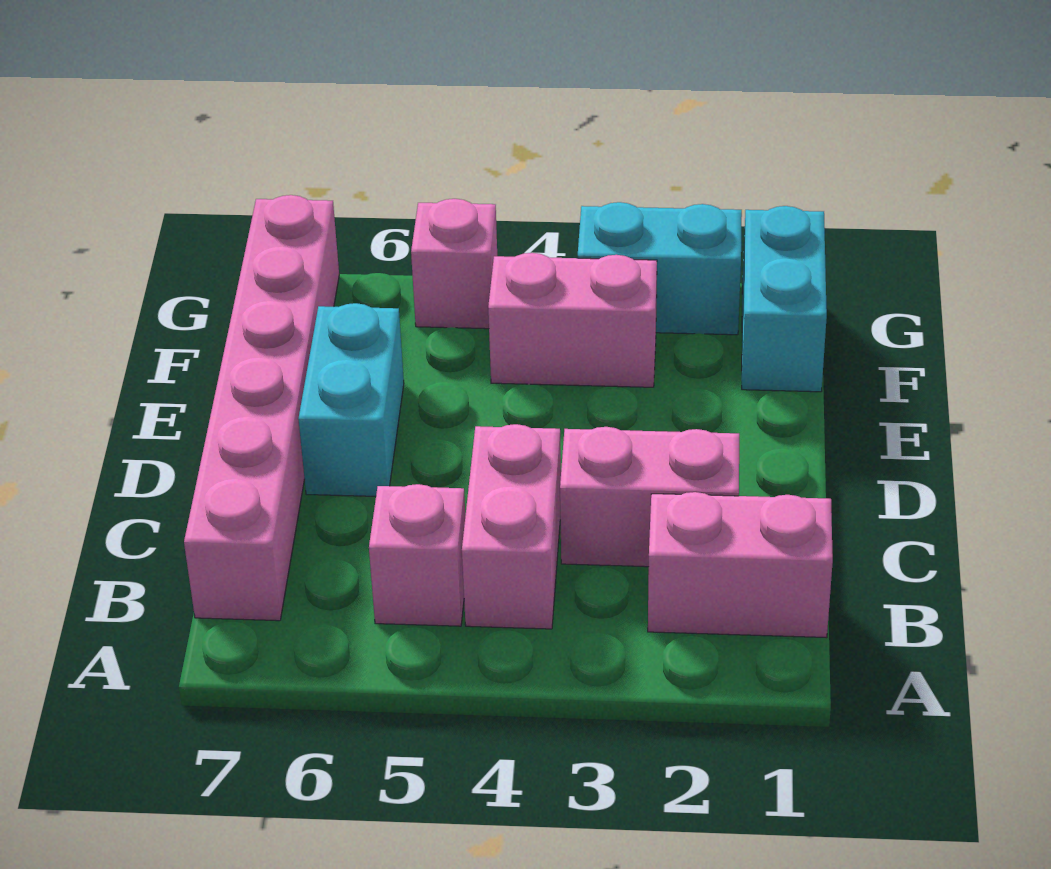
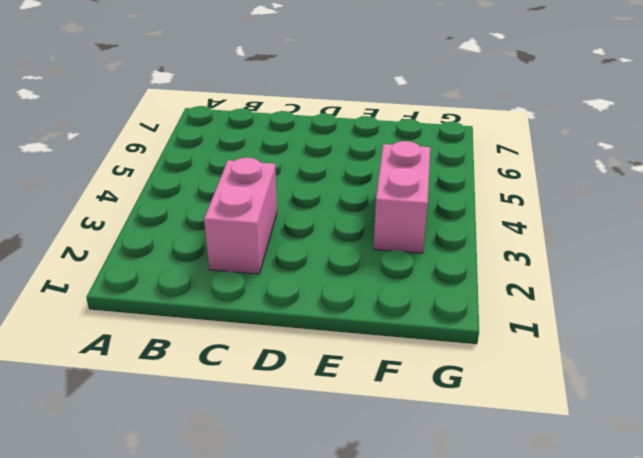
none -> pink 1x2 brick [648,492,833,638]
none -> pink 1x2 brick [462,424,561,629]

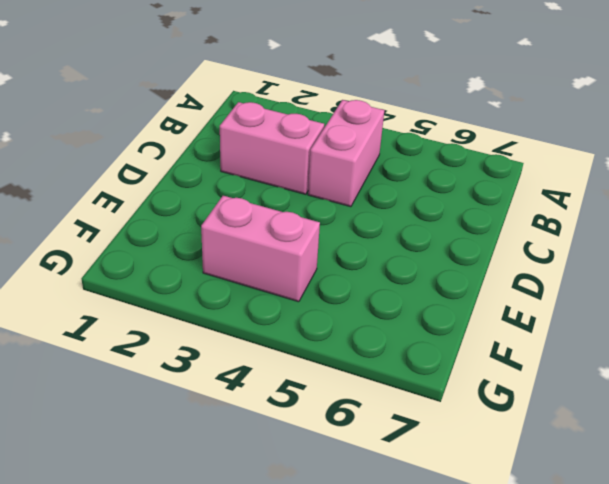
none -> pink 1x2 brick [648,492,833,638]
none -> pink 1x1 brick [369,484,465,626]

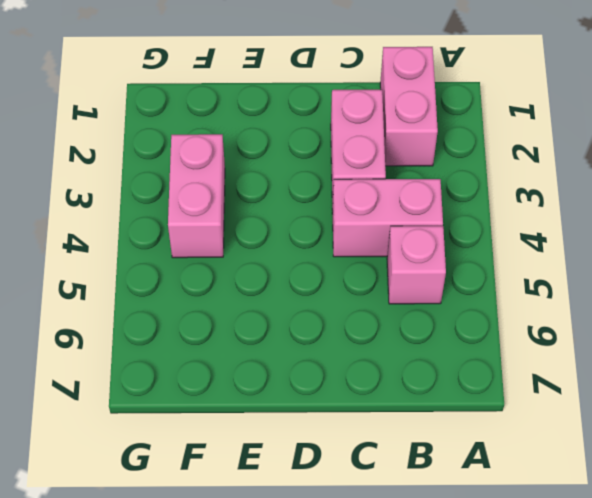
none -> pink 1x6 brick [184,195,339,621]
none -> cyan 1x2 brick [298,303,404,496]

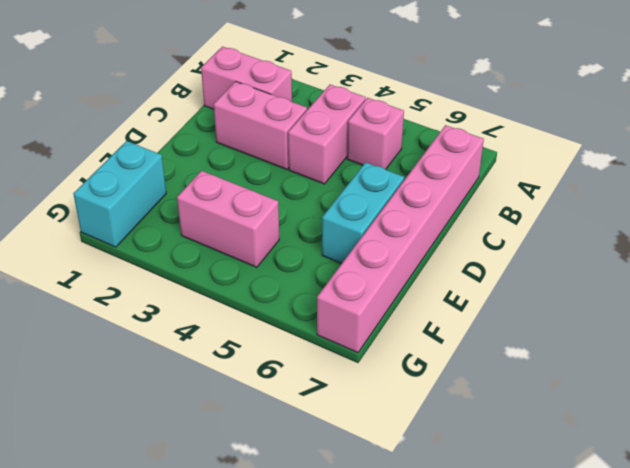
none -> cyan 1x2 brick [578,202,742,335]
none -> pink 1x1 brick [411,199,497,329]

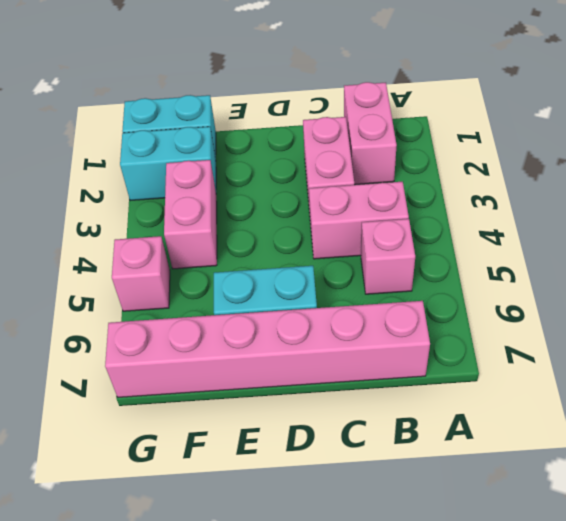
cyan 1x2 brick [120,127,216,201] -> cyan 1x2 brick turned to [578,202,742,335]

